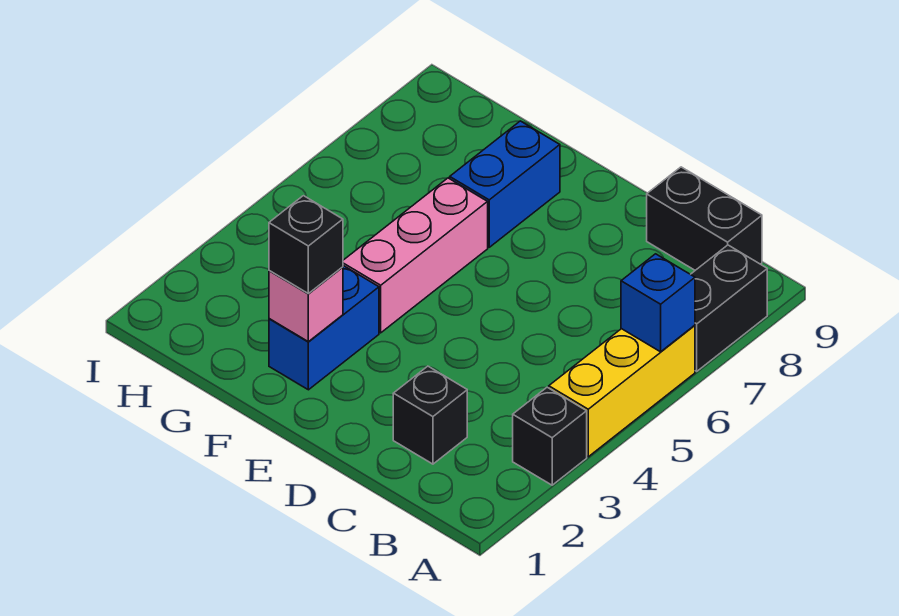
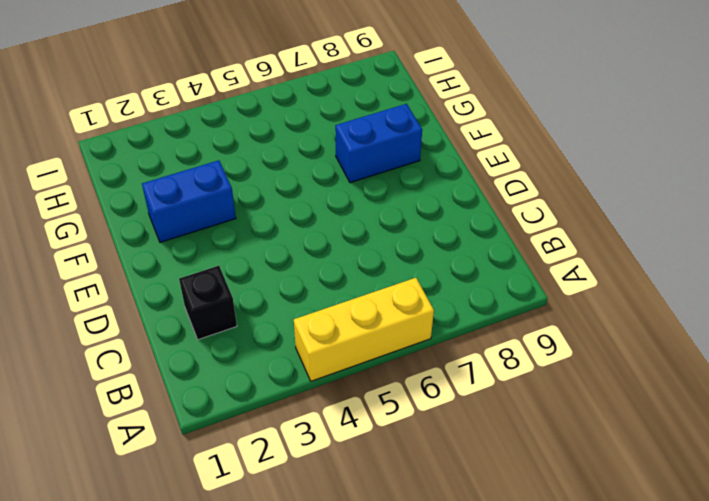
none -> black 1x1 brick [513,387,587,485]
none -> black 1x2 brick [691,245,767,371]

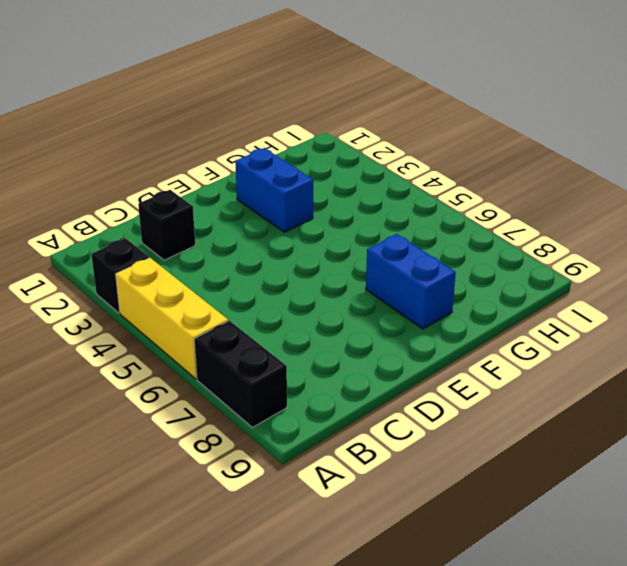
none -> black 1x2 brick [647,167,762,270]
none -> pink 1x3 brick [343,178,488,333]

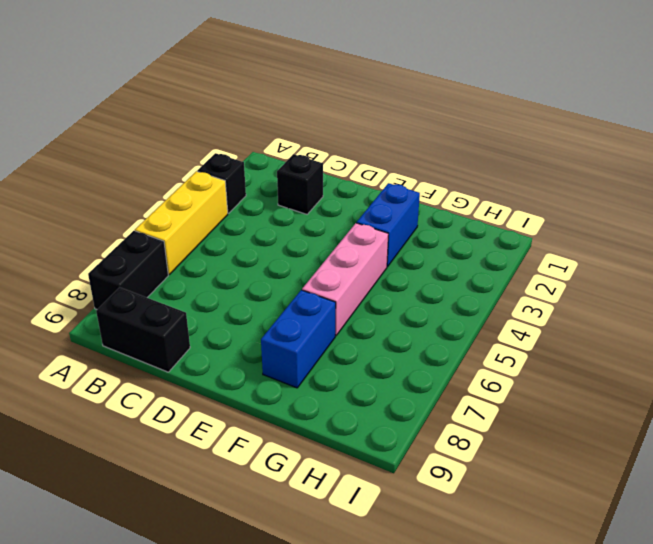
none -> blue 1x1 brick [621,254,695,352]
none -> pink 1x1 brick [269,267,343,342]

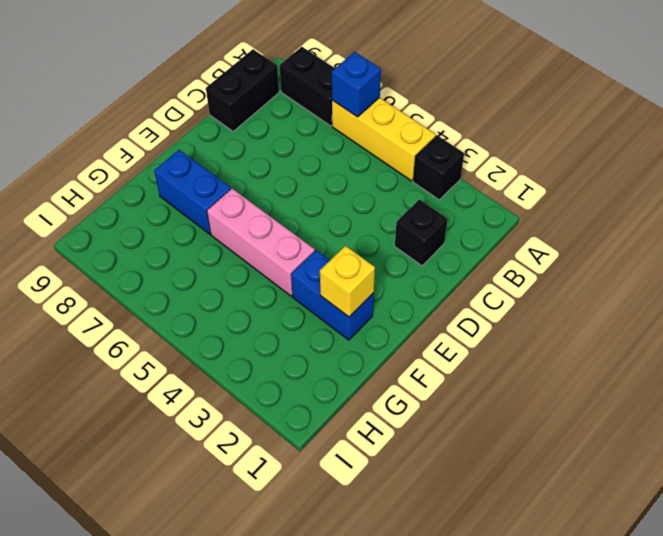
yellow 1x1 brick [320,246,375,317] -> pink 1x1 brick [269,267,343,342]
none -> black 1x1 brick [269,196,343,293]

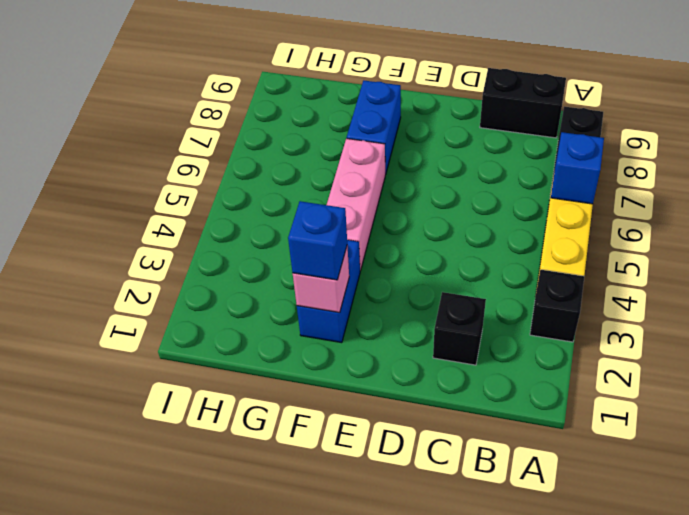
blue 1x1 brick [288,201,347,280] -> black 1x1 brick [269,196,343,293]

